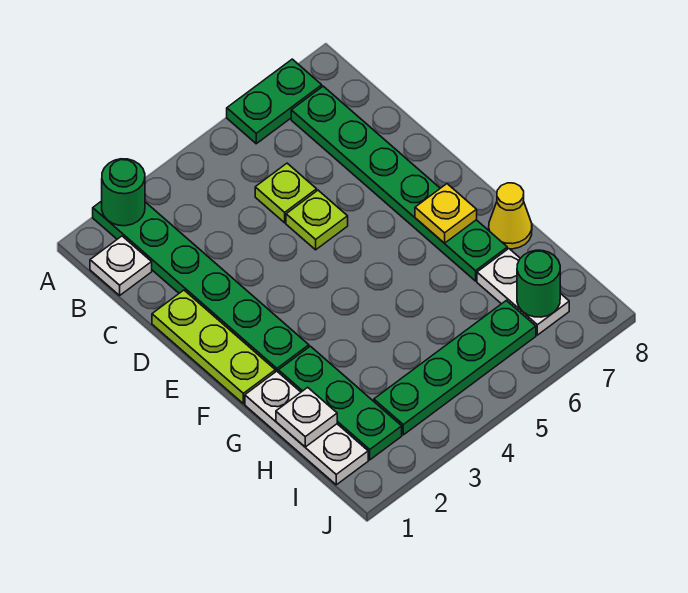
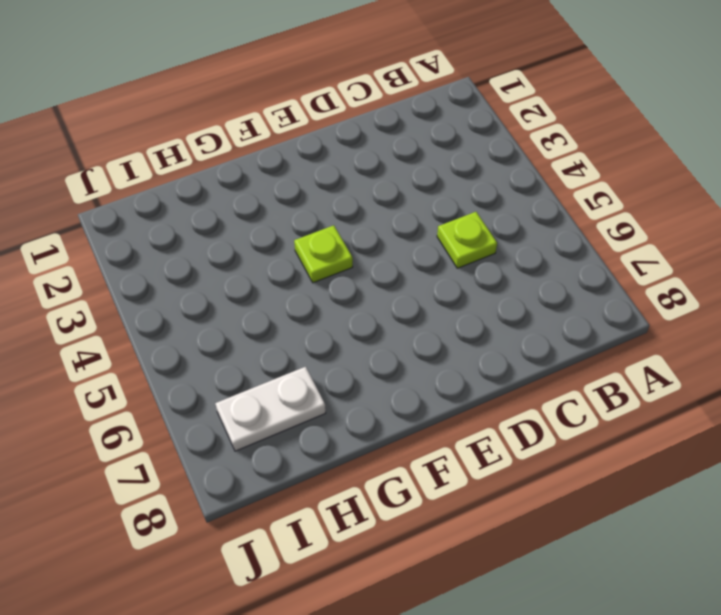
lime 1x1 plate [294,225,353,283] -> lime 1x1 plate moved to [286,190,348,250]
none -> green 1x6 plate [93,201,309,372]
none -> green 1x2 plate [227,59,322,144]
none -> white 1x1 plate [90,236,152,295]

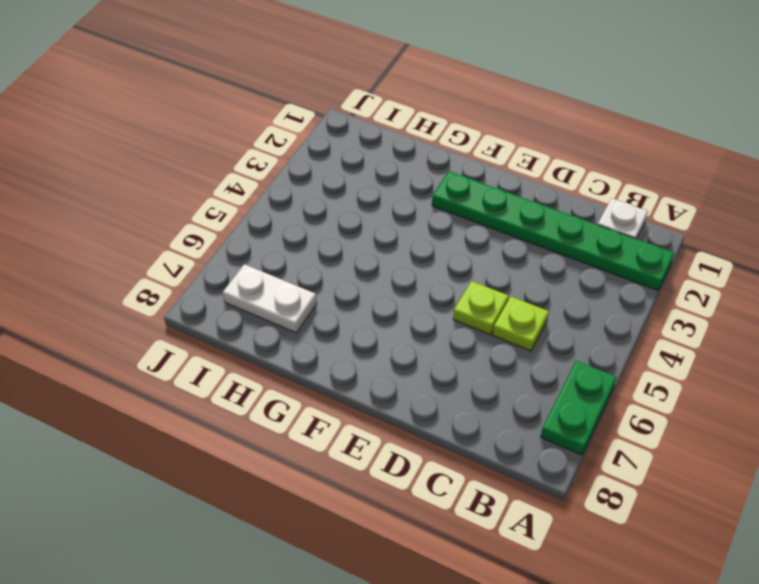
none -> green 1x6 plate [291,86,507,281]
none -> lime 1x3 plate [152,290,275,404]
none -> white 1x3 plate [245,371,368,485]

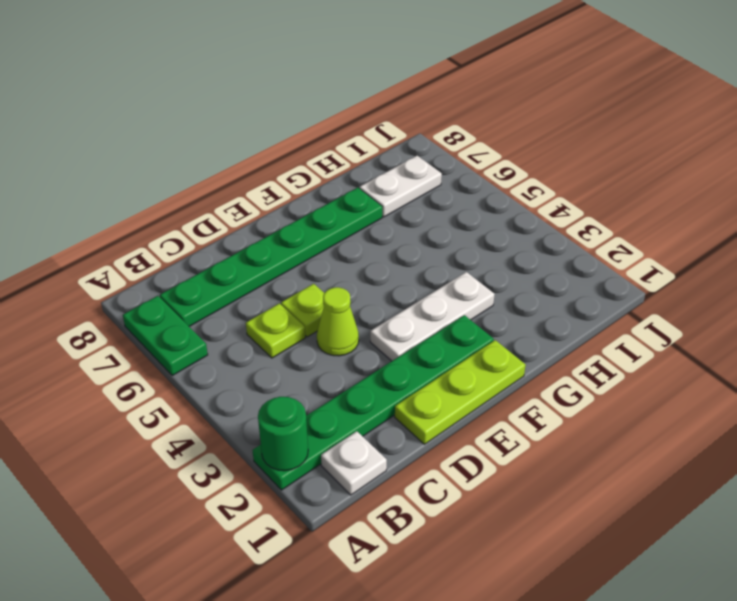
lime 1x1 cone [317,287,359,356] -> none
white 1x3 plate [370,272,495,361] -> white 1x3 plate moved to [245,371,368,485]
none -> green 1x3 plate [278,346,402,460]
none -> yellow 1x1 cone [489,183,532,249]
none -> green 1x4 plate [374,300,536,435]

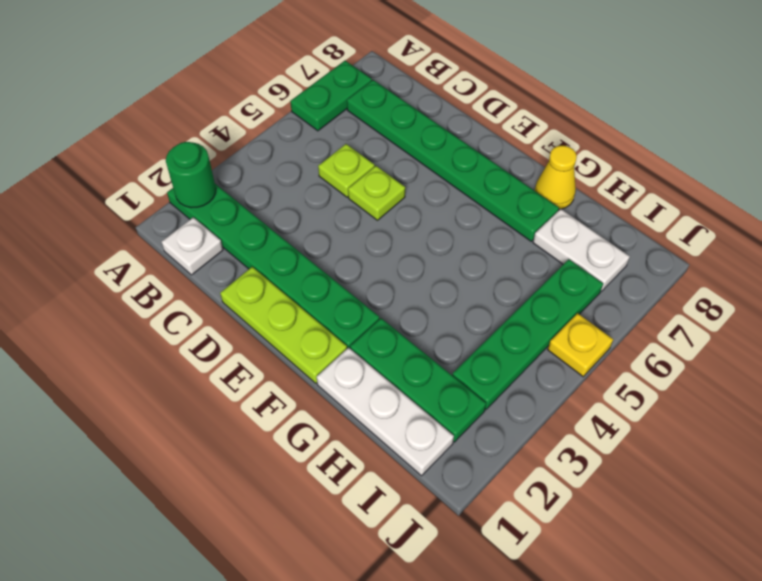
yellow 1x1 plate [548,313,613,377] -> yellow 1x1 plate moved to [415,184,477,243]
none -> white 1x1 plate [276,387,337,447]
none -> green 1x1 round brick [517,250,560,317]

